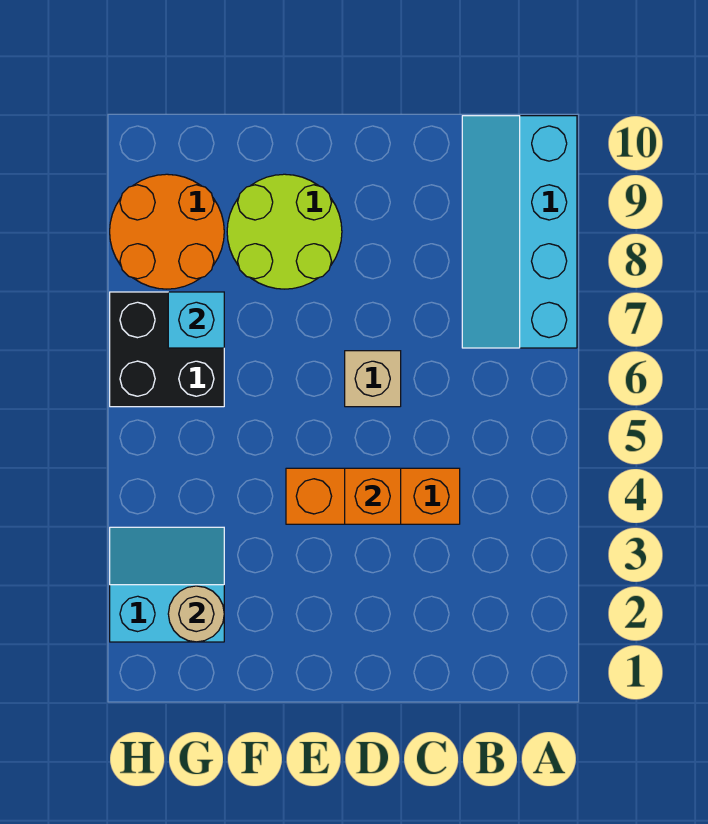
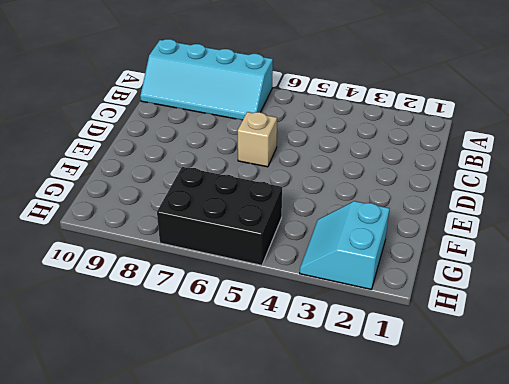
black 2x3 brick [157,167,282,265] -> black 2x2 brick [110,292,224,407]
none -> orange 1x3 brick [286,468,460,524]
none -> lime 2x2 round brick [227,174,342,289]

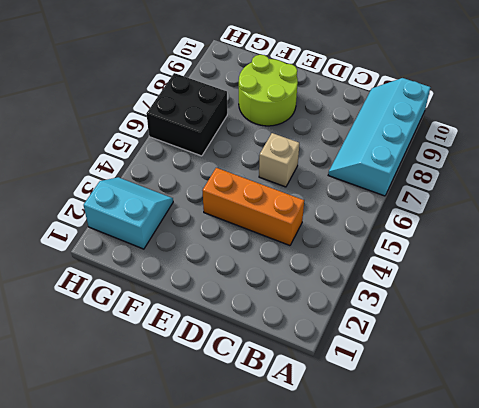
none -> orange 2x2 round brick [110,174,224,289]
none -> orange 1x1 brick [345,468,401,524]

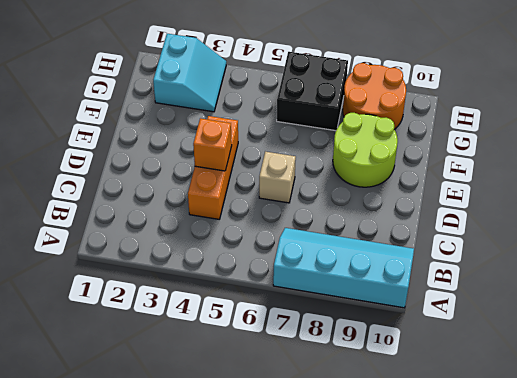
none -> tan 1x1 round brick [168,586,224,642]
none -> cyan 1x1 brick [168,292,224,348]

